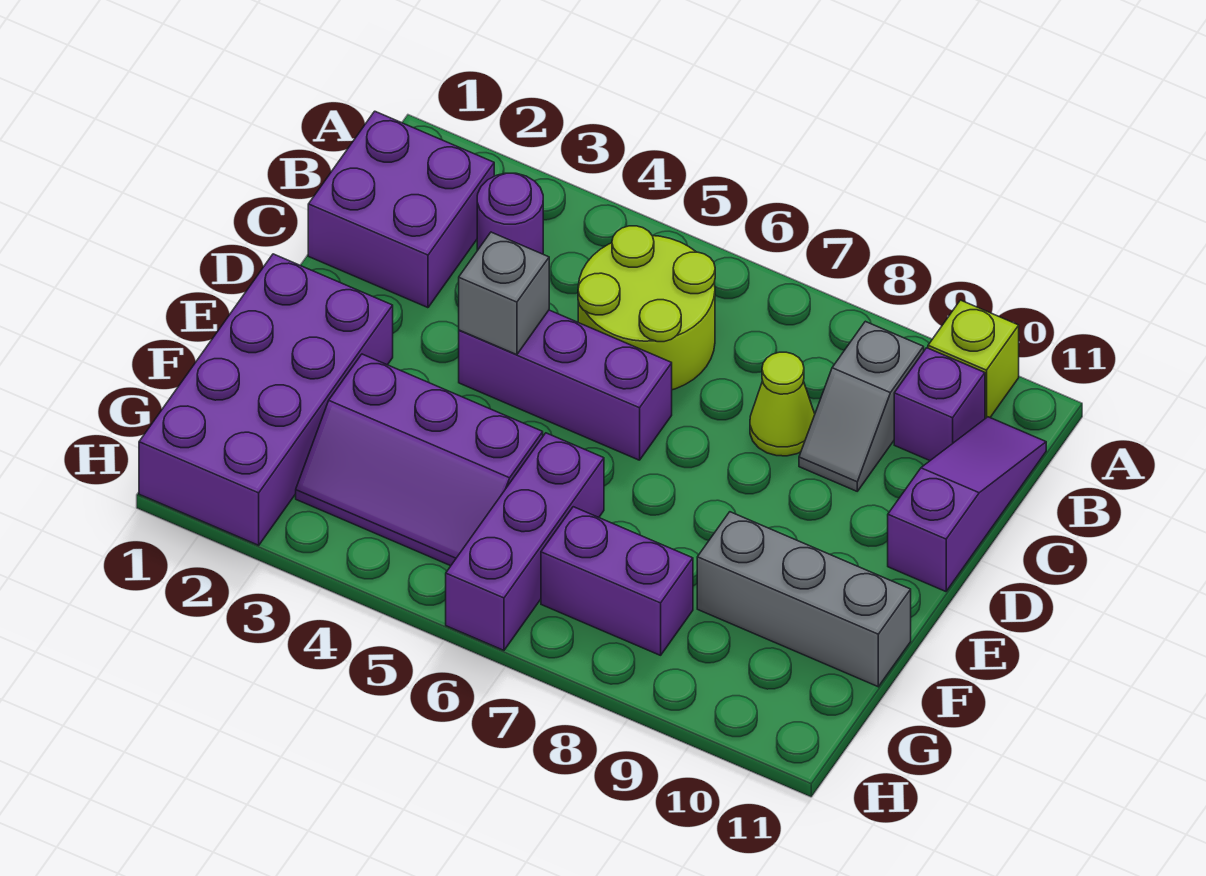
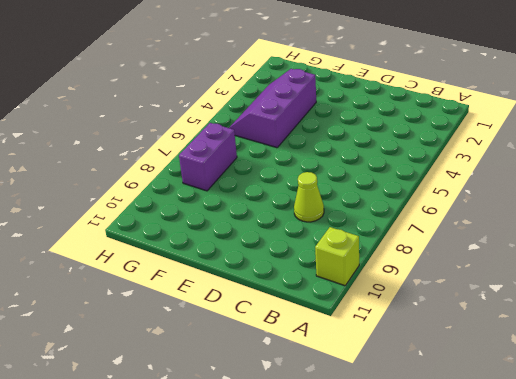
none -> purple 2x2 brick [308,111,494,308]
none -> purple 1x1 round brick [477,173,543,254]
none -> lime 2x2 round brick [578,226,715,390]

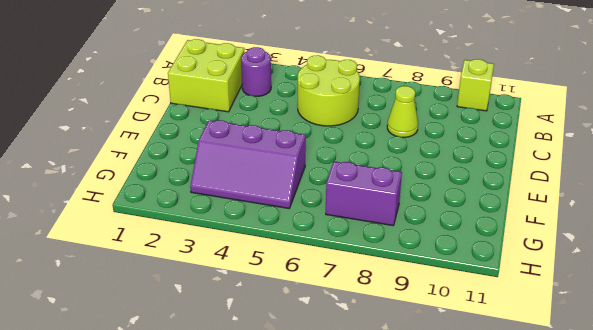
lime 2x2 brick [168,39,244,112] -> purple 2x2 brick [308,111,494,308]
none -> grey 1x2 slope [799,321,924,491]
none -> purple 1x1 brick [894,348,985,461]
none -> purple 1x3 slope [888,417,1046,592]

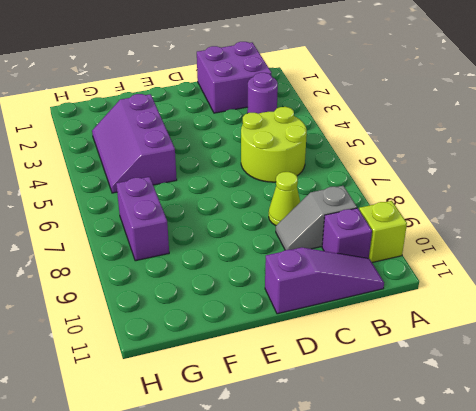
none -> purple 1x3 brick [459,310,672,460]
none -> purple 2x4 brick [139,254,393,545]
none -> purple 1x3 brick [446,433,604,650]

